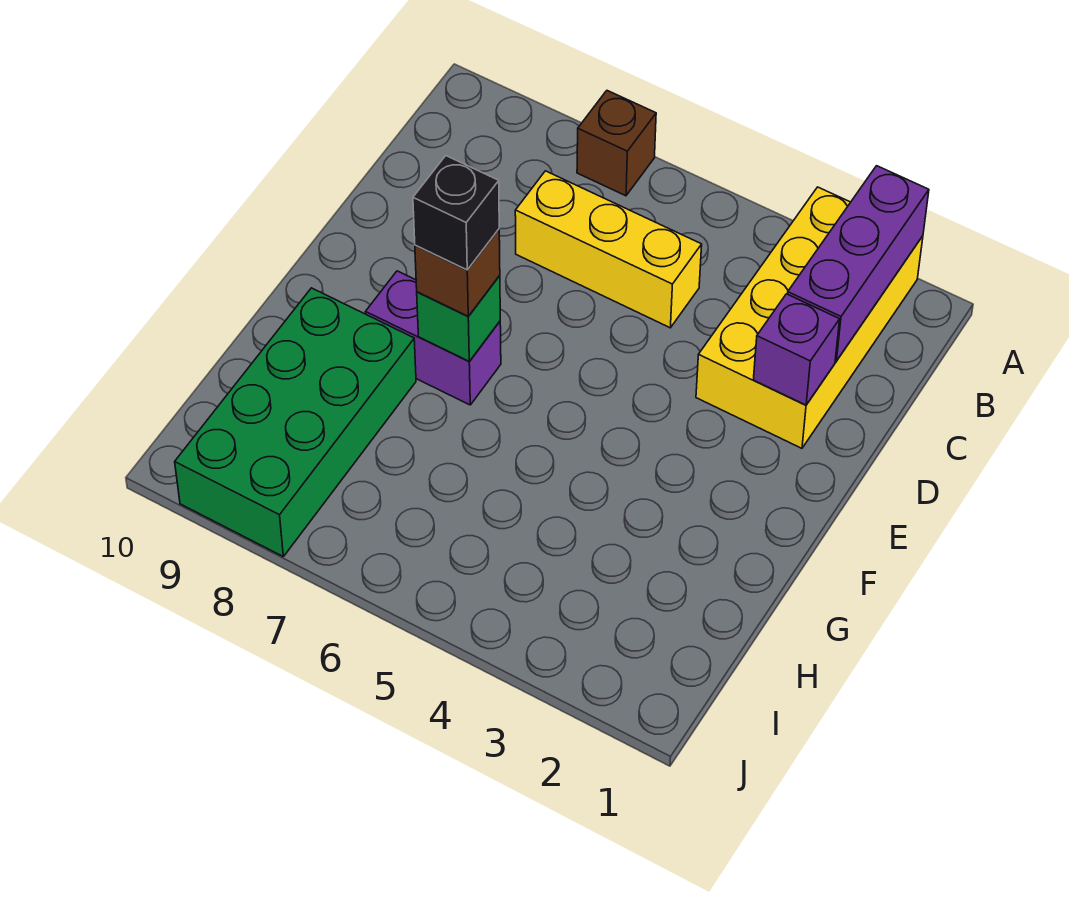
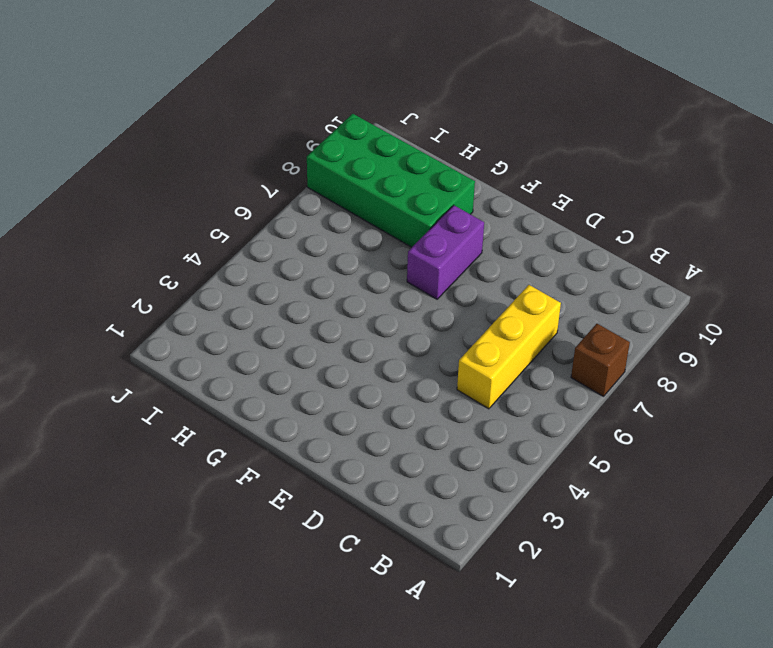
none -> yellow 2x4 brick [696,187,923,448]
none -> purple 1x3 brick [788,166,929,361]

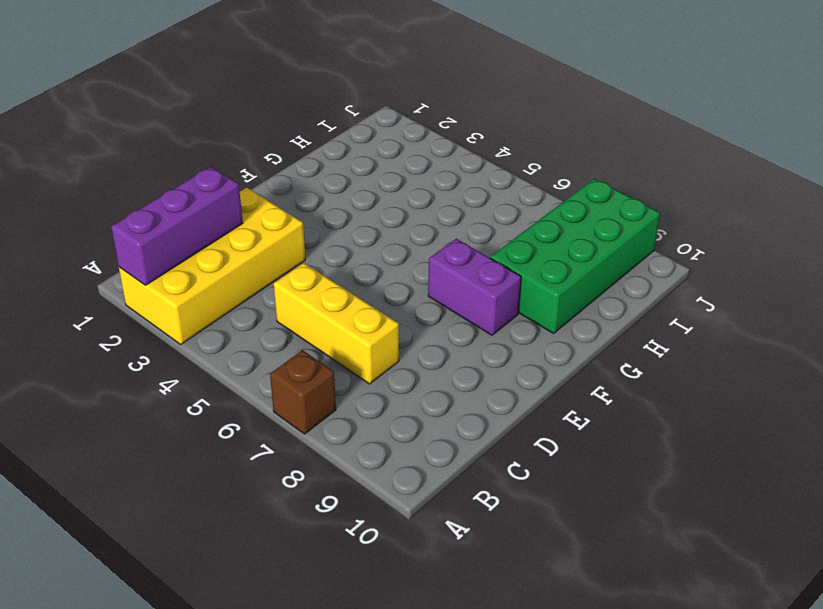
none -> purple 1x1 brick [753,294,840,405]
none -> green 1x1 brick [417,276,500,361]

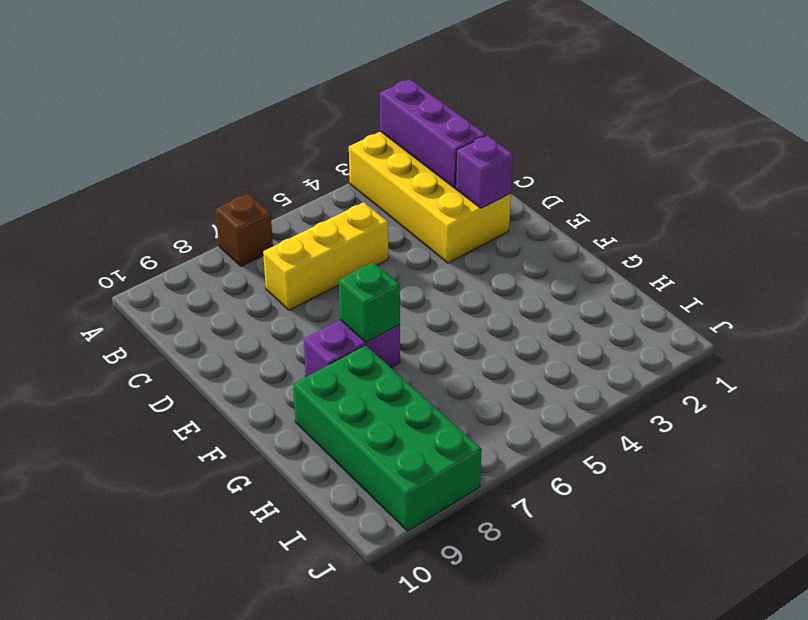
none -> brown 1x1 brick [415,229,500,316]
none -> black 1x1 brick [413,156,499,270]

